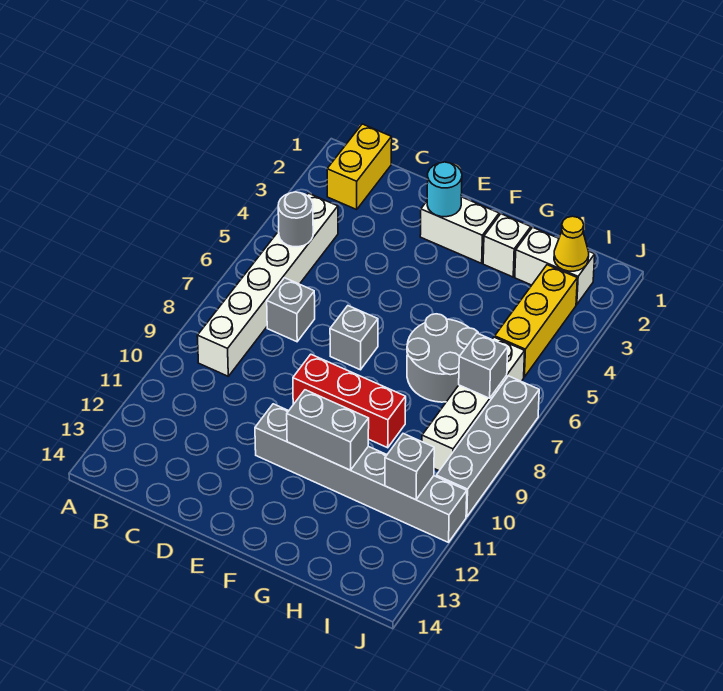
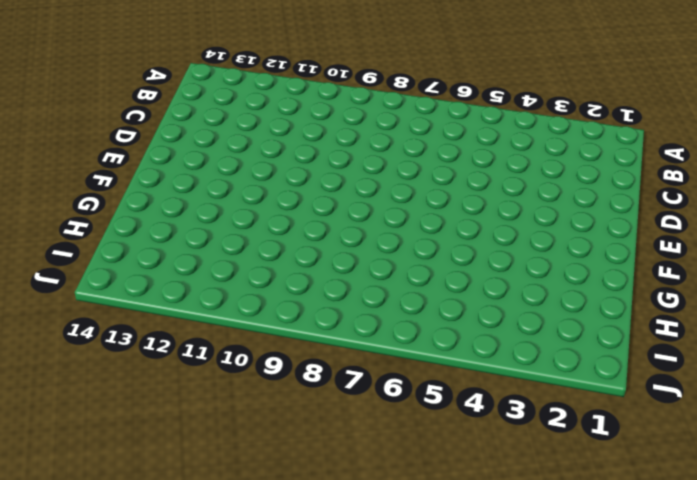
none -> yellow 1x2 brick [327,124,392,209]
none -> white 1x6 brick [197,193,338,376]
none -> grey 1x1 brick [267,278,315,342]

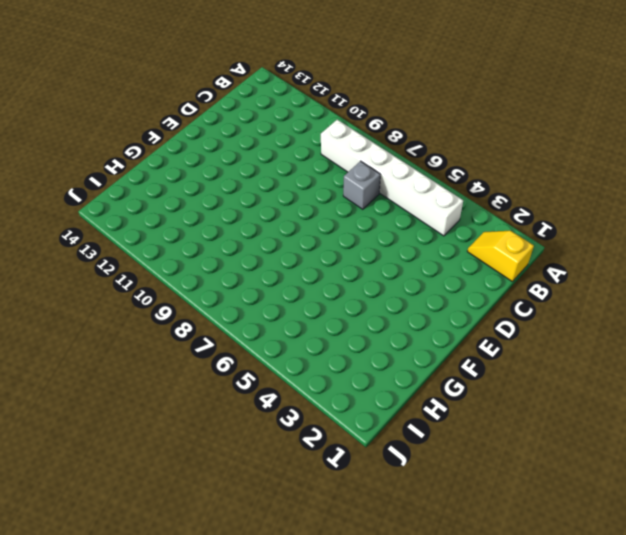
yellow 1x2 slope [467,231,534,281] -> yellow 1x2 brick [327,124,392,209]
none -> white 1x2 brick [420,197,499,263]
none -> grey 1x1 brick [330,306,378,370]
none -> red 1x3 brick [293,354,406,448]

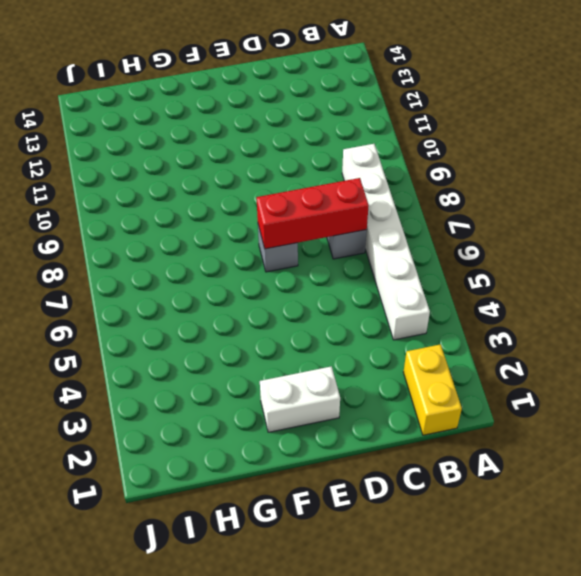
red 1x3 brick [256,178,369,249] -> red 1x3 brick moved to [293,354,406,448]
none -> grey 1x6 brick [255,404,467,542]
none -> white 1x1 brick [483,214,531,277]
none -> grey 2x2 round brick [407,314,478,402]

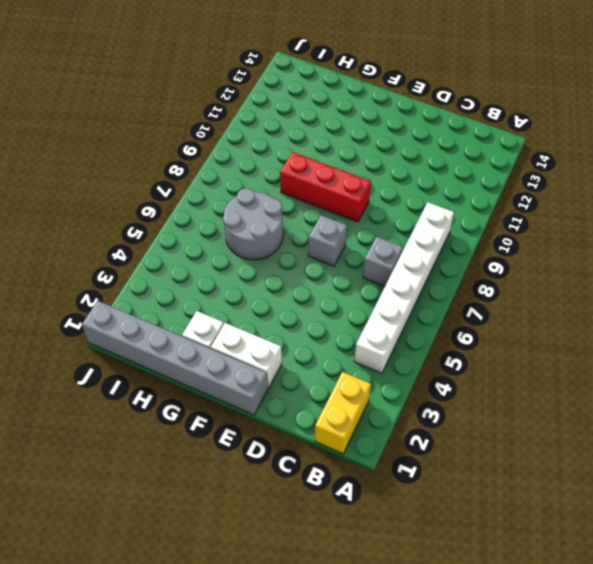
grey 1x6 brick [82,301,268,415] -> grey 1x6 brick moved to [255,404,467,542]
none -> white 1x2 brick [515,227,595,305]
none -> yellow 1x3 brick [495,265,577,377]
none -> white 1x4 brick [422,337,525,471]

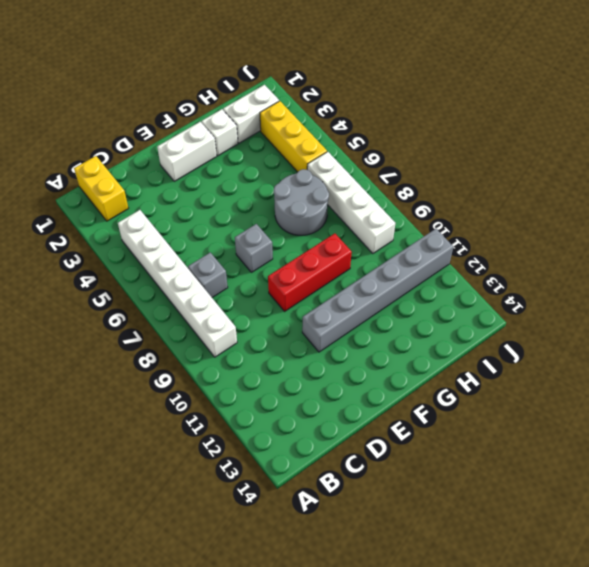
none -> grey 1x4 brick [436,376,539,517]
none -> grey 1x1 round brick [278,192,313,247]
none -> cyan 1x1 round brick [427,162,462,217]

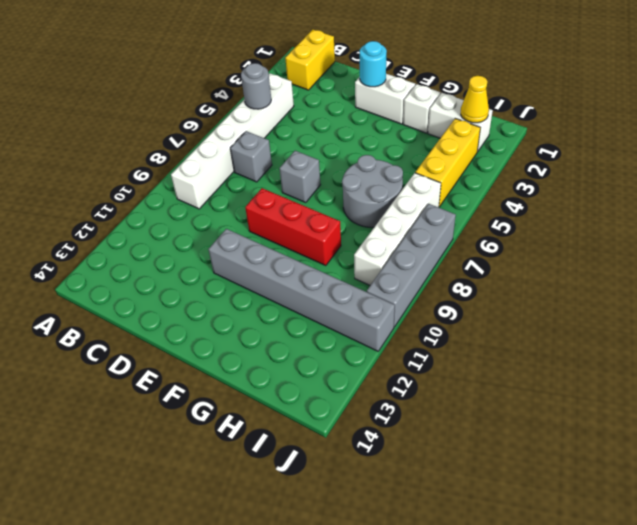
none -> grey 1x2 brick [287,390,369,470]
none -> grey 1x1 brick [459,333,508,398]
none -> grey 1x1 brick [385,434,434,500]

